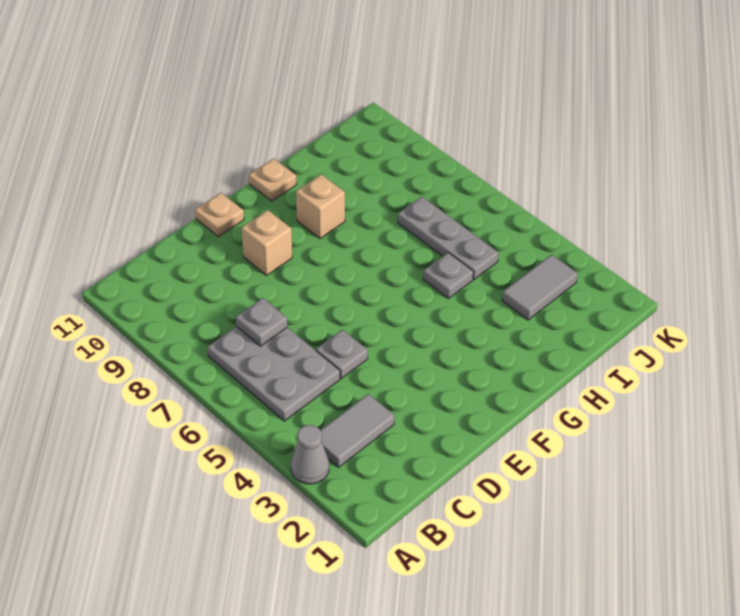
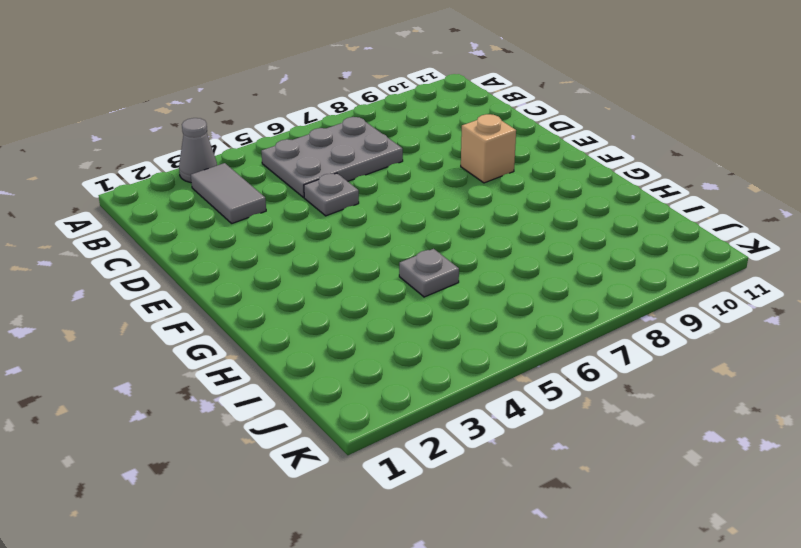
none -> tan 1x1 plate [195,193,244,237]
none -> tan 1x1 brick [296,174,345,239]
none -> tan 1x1 plate [249,158,296,201]

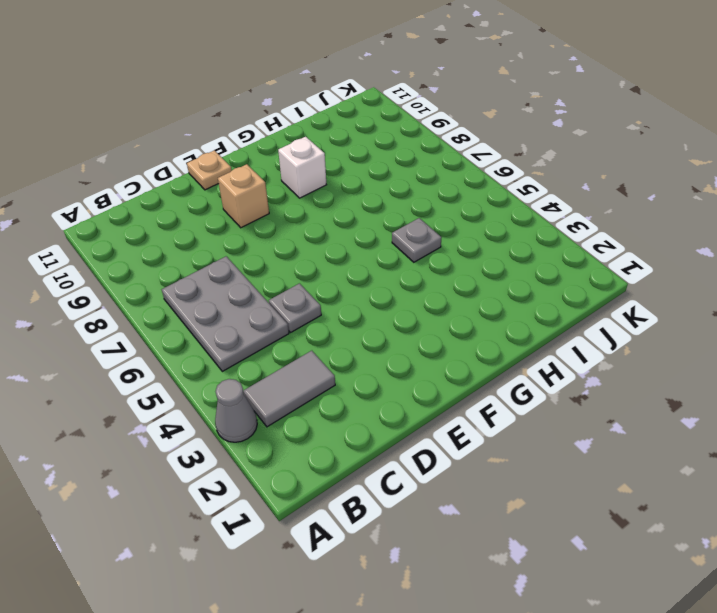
white 1x1 brick [278,137,326,198] -> tan 1x1 brick [296,174,345,239]
none -> tan 1x1 plate [249,158,296,201]
none -> grey 1x2 tile [502,255,578,320]
none -> grey 1x3 plate [398,197,499,279]

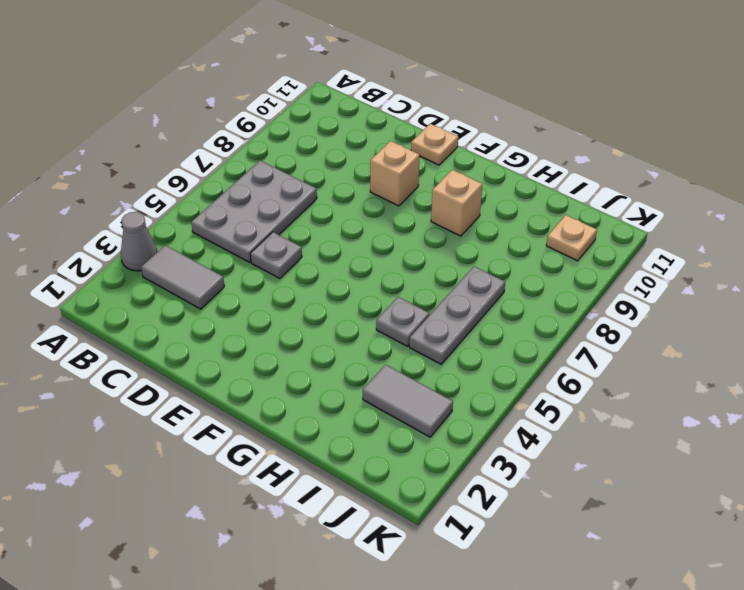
tan 1x1 plate [546,215,597,261] -> tan 1x1 plate moved to [249,158,296,201]
none -> grey 1x1 plate [236,298,287,346]

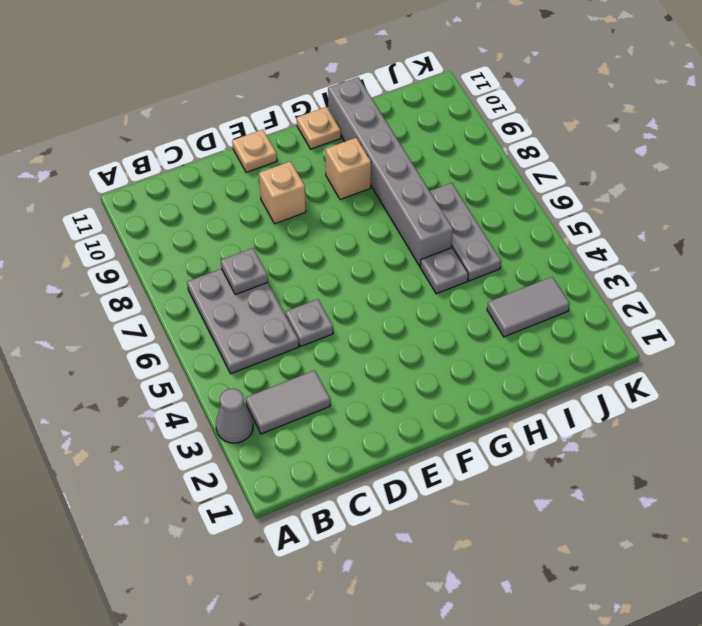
grey 1x6 brick [328,77,453,266] -> none

